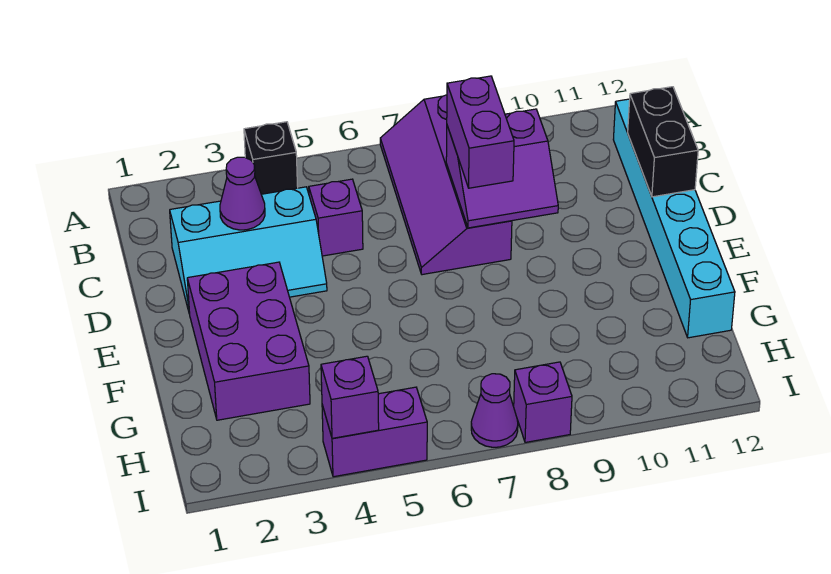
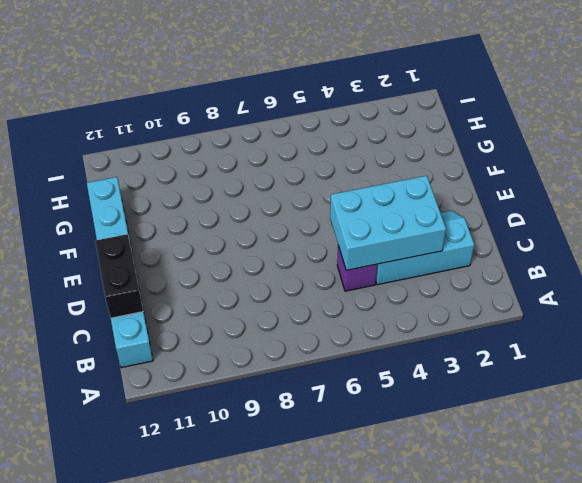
cyan 2x3 brick [330,176,446,270] -> purple 1x1 cone [220,157,265,230]
none -> black 1x1 brick [244,122,298,194]
none -> purple 2x4 slope [380,95,512,275]
none -> purple 2x3 brick [187,262,310,420]

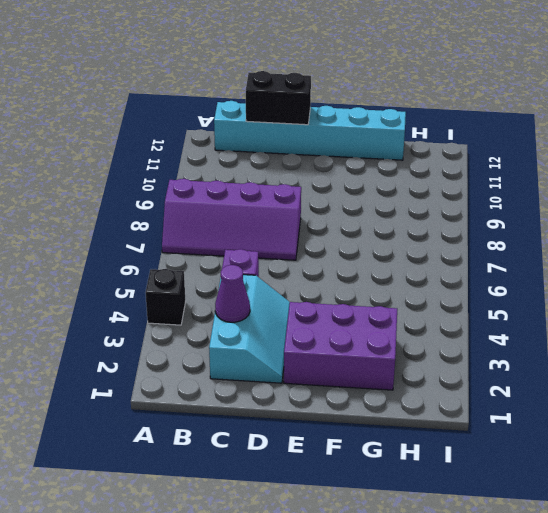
none -> purple 1x2 brick [322,387,427,477]
none -> purple 1x1 cone [471,374,518,447]
none -> purple 1x1 brick [514,362,572,442]

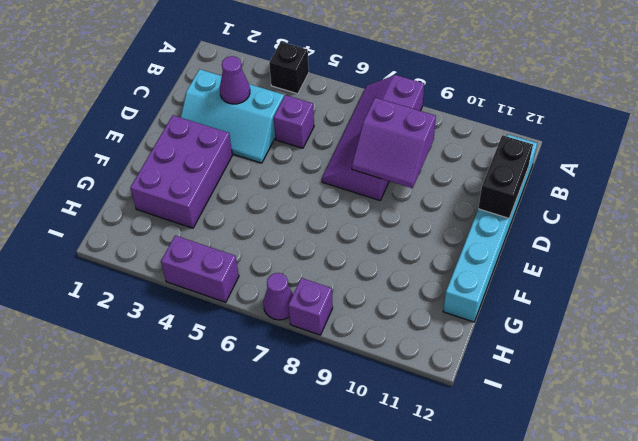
none -> purple 1x1 brick [321,356,379,438]
none -> purple 1x2 brick [447,76,514,188]

